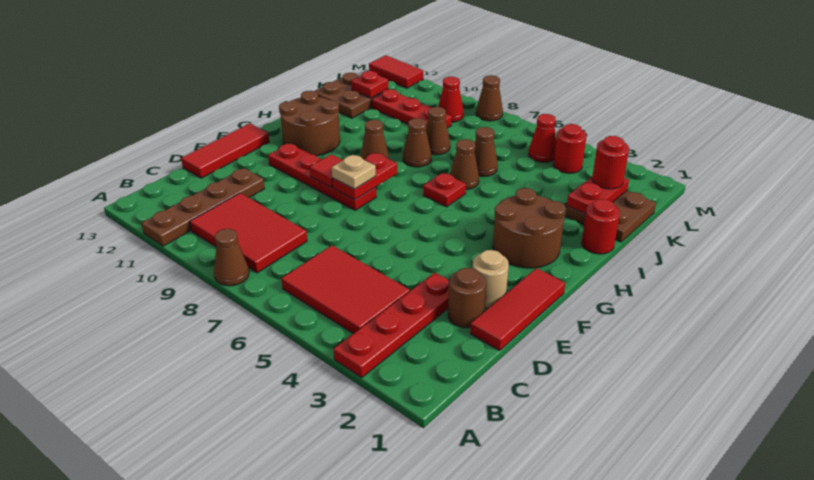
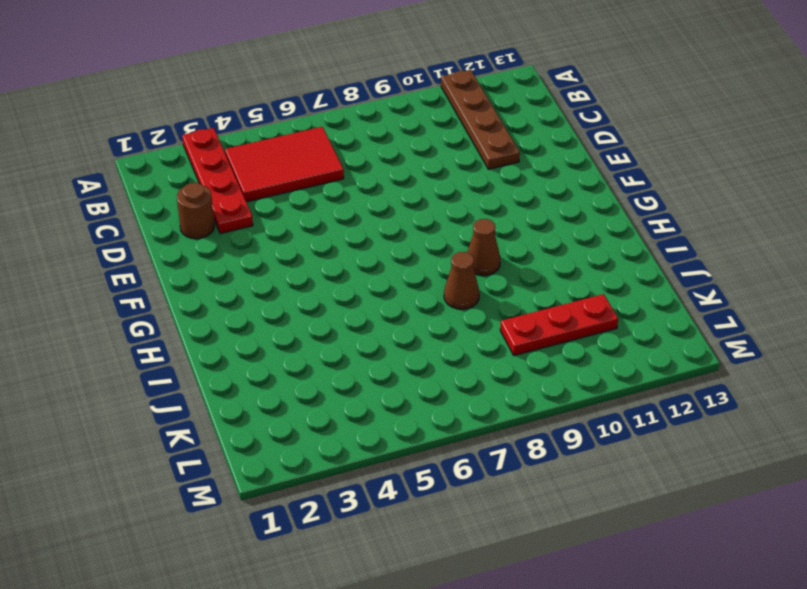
none -> brown 1x1 cone [214,229,249,286]
none -> red 2x3 tile [190,193,307,273]
none -> red 1x3 tile [470,268,565,350]
none -> red 1x3 tile [181,124,269,178]

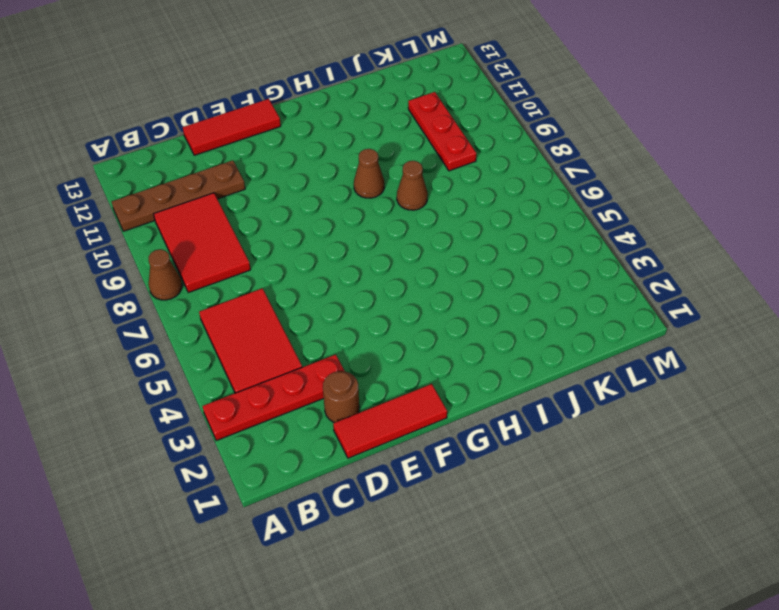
none -> tan 1x1 round brick [473,250,509,308]
none -> red 1x4 plate [268,143,376,210]
none -> brown 2x2 round brick [493,188,566,268]
none -> brown 2x2 round brick [279,91,340,156]

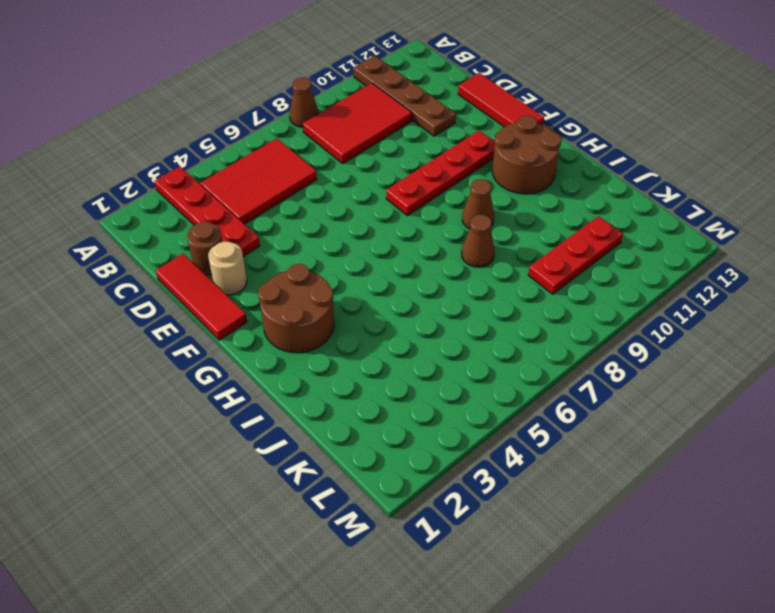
none -> red 1x1 plate [423,173,466,207]
none -> red 1x1 round brick [582,199,620,254]
none -> brown 1x1 cone [450,139,479,190]
none -> brown 2x2 plate [565,190,656,242]

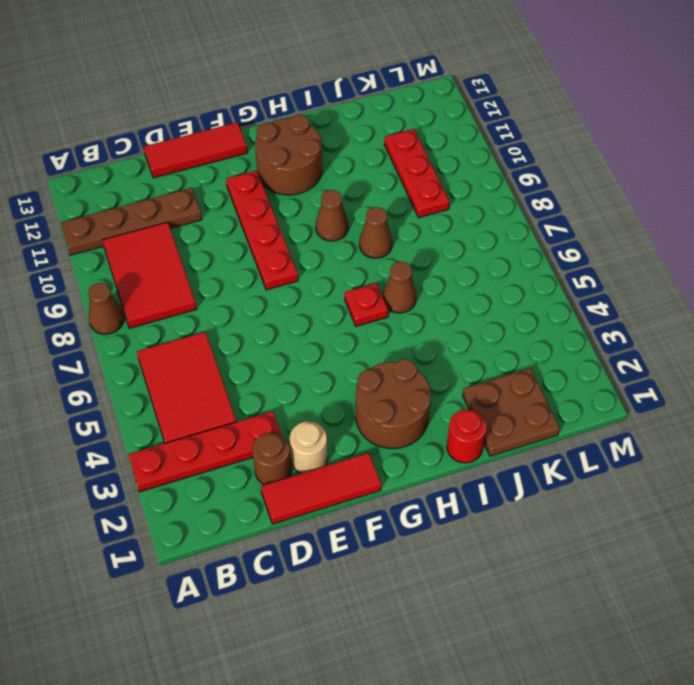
none -> brown 1x1 cone [475,127,498,177]
none -> brown 1x1 cone [426,107,450,155]
none -> brown 2x2 plate [315,73,382,118]
none -> red 1x1 round brick [553,124,587,173]

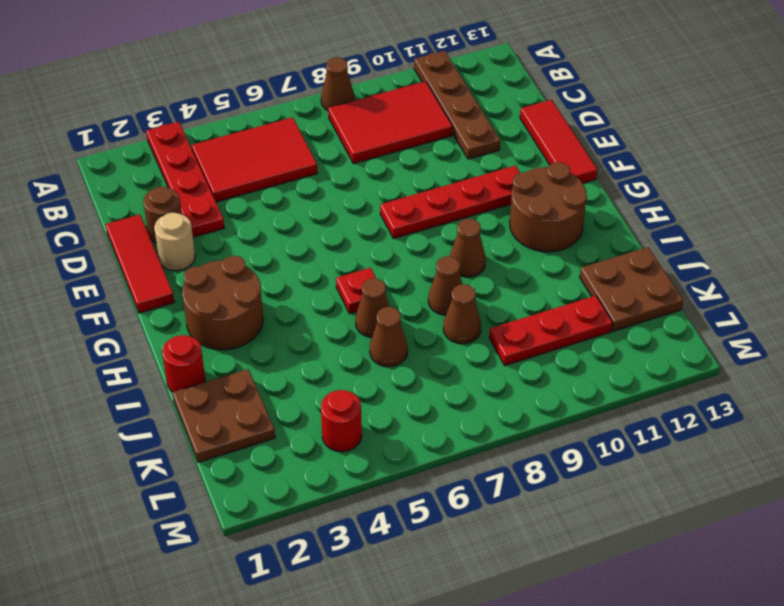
none -> red 1x1 cone [529,114,556,162]
none -> red 1x1 cone [438,77,464,122]
none -> brown 1x1 cone [476,75,503,121]
none -> red 1x2 tile [369,55,423,88]

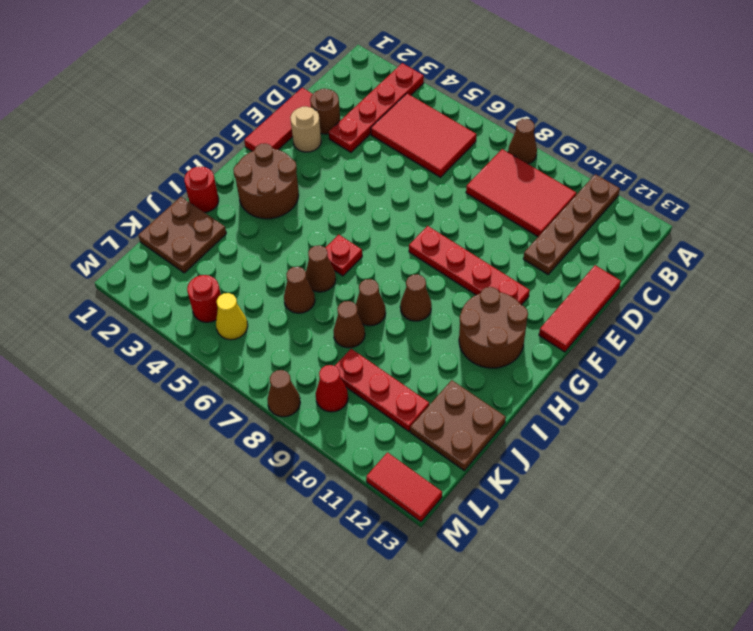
yellow 1x1 cone [216,293,248,340] -> red 1x1 cone [529,114,556,162]
none -> red 1x2 plate [332,153,397,200]
none -> red 1x1 tile [310,154,343,188]
none -> red 1x2 plate [567,177,629,214]
none -> red 1x1 plate [351,71,388,98]

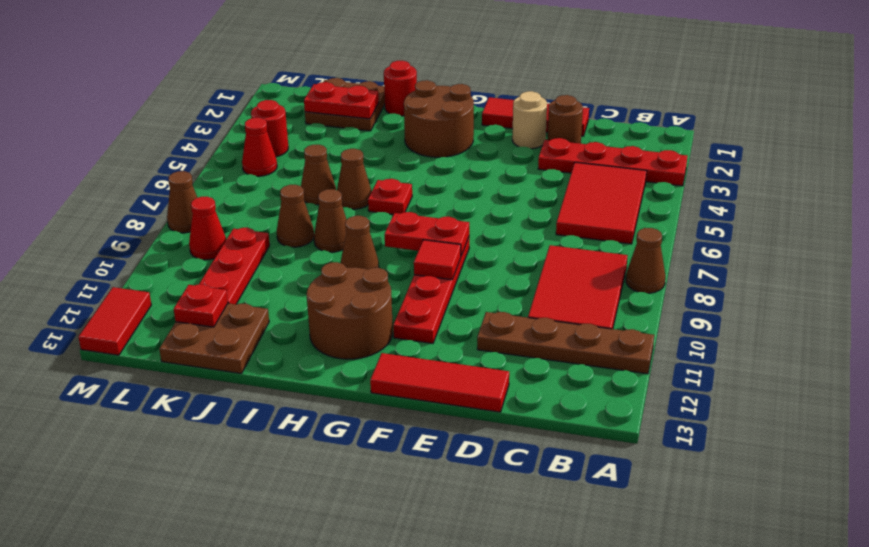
none -> tan 1x1 plate [332,155,376,189]
none -> red 1x1 round brick [592,136,629,189]

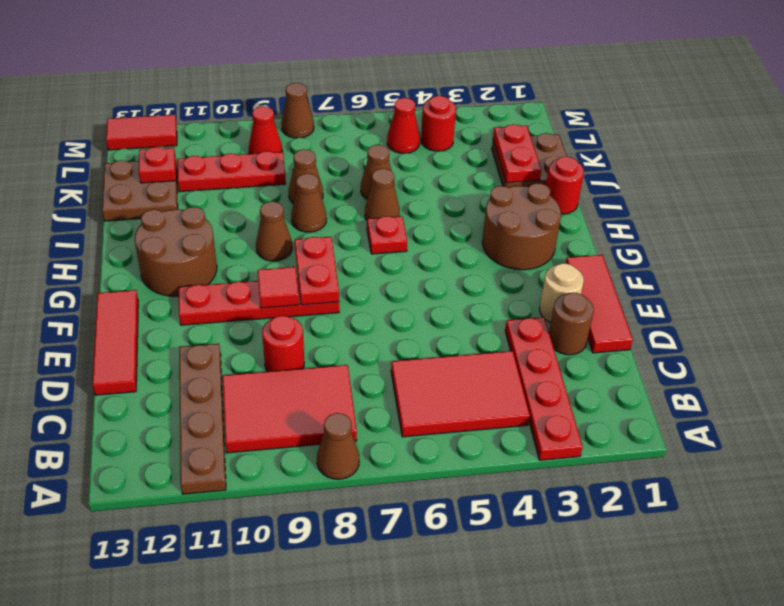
red 1x1 round brick [262,316,304,372] -> red 1x1 round brick moved to [592,136,629,189]
none -> tan 1x1 plate [332,155,376,189]

